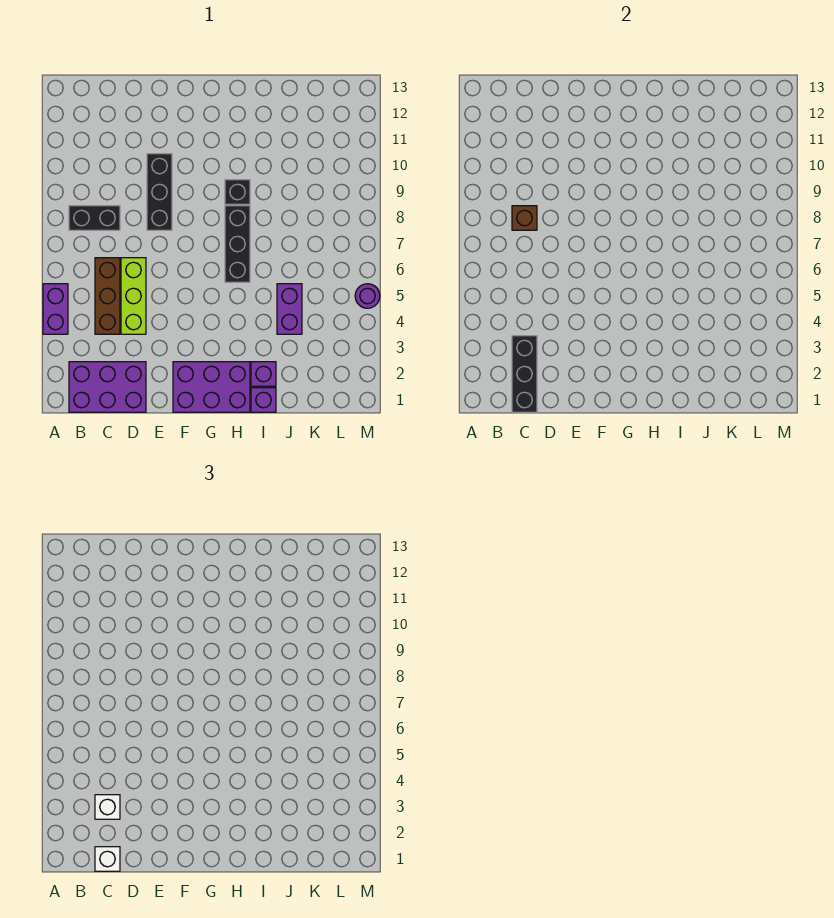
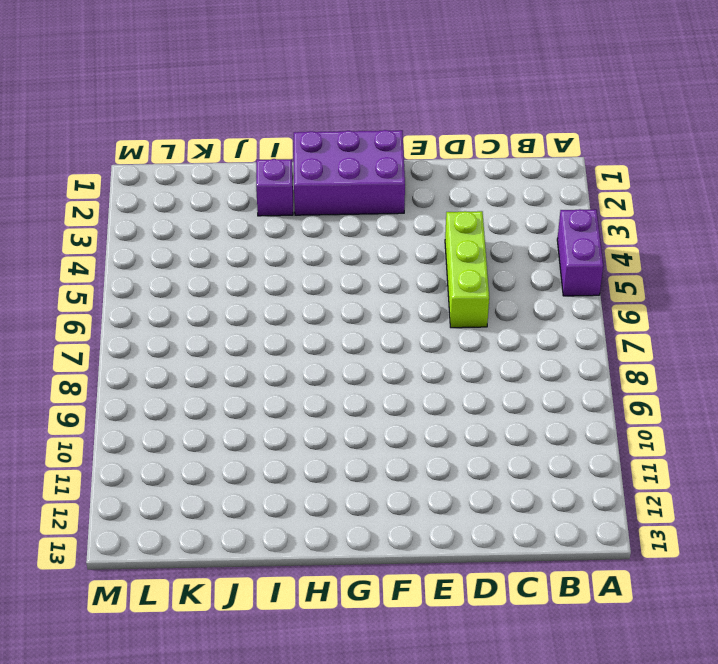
none -> purple 2x3 brick [69,362,146,412]
none -> black 1x2 brick [69,206,120,230]
none -> brown 1x3 brick [95,258,120,334]

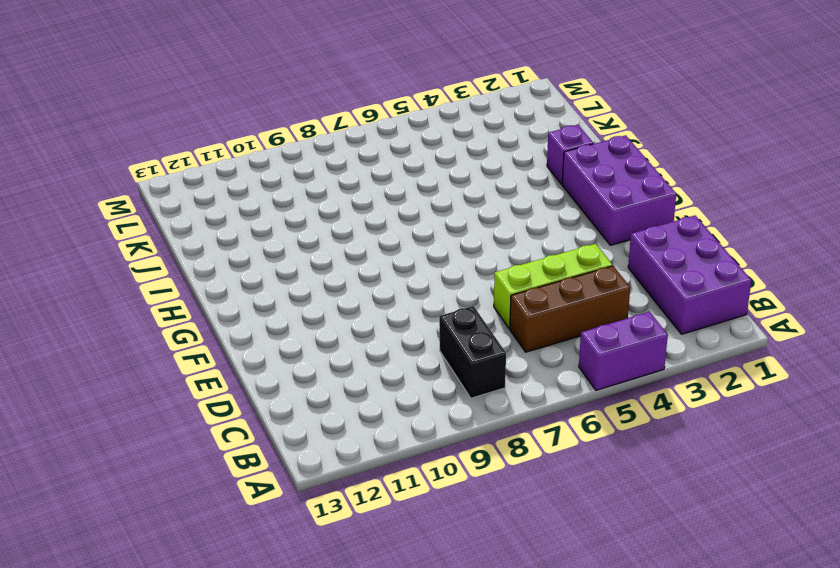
none -> black 1x3 brick [147,154,172,230]
none -> black 1x3 brick [225,206,250,282]
none -> black 1x1 brick [225,180,250,204]

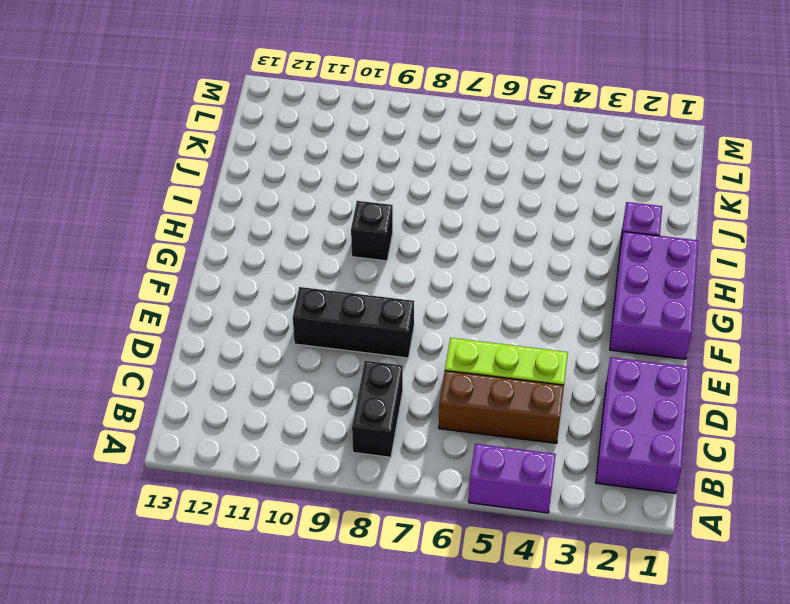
none -> black 1x3 brick [225,206,250,282]
none -> purple 1x1 brick [251,388,276,412]
none -> purple 1x2 brick [277,284,302,334]

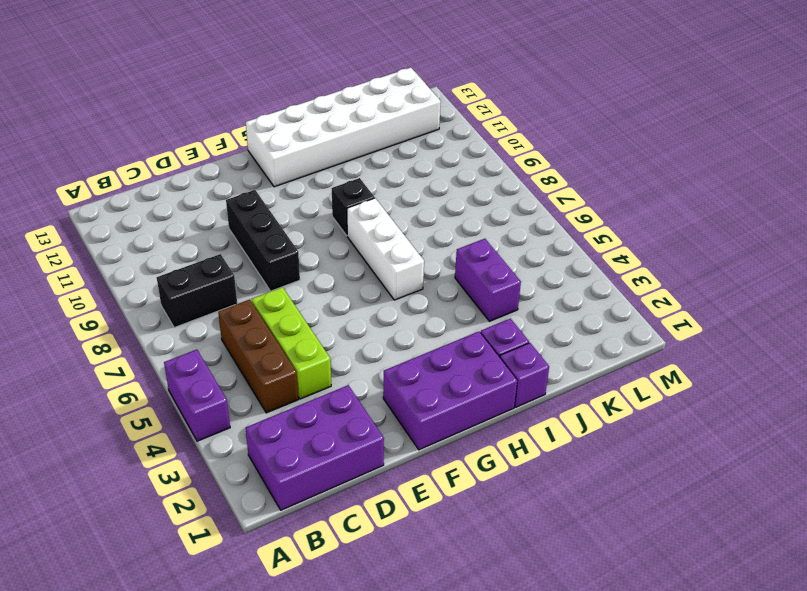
white 2x6 brick [246,68,441,187] -> none
white 1x3 brick [347,198,424,300] -> black 1x3 brick [225,206,250,282]
none -> purple 1x1 round brick [355,284,380,308]
none -> black 1x3 brick [512,336,537,412]
none -> brown 1x1 brick [512,206,537,230]

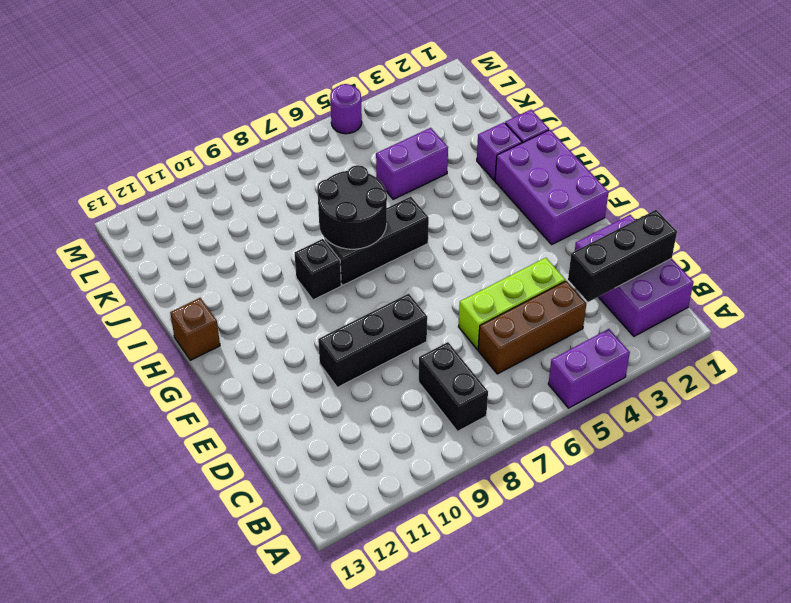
black 2x2 round brick [317,165,387,249] -> none
brown 1x1 brick [170,298,220,360] -> brown 1x1 brick moved to [512,206,537,230]
none -> white 1x1 brick [95,847,120,871]
none -> white 1x1 brick [95,795,120,819]

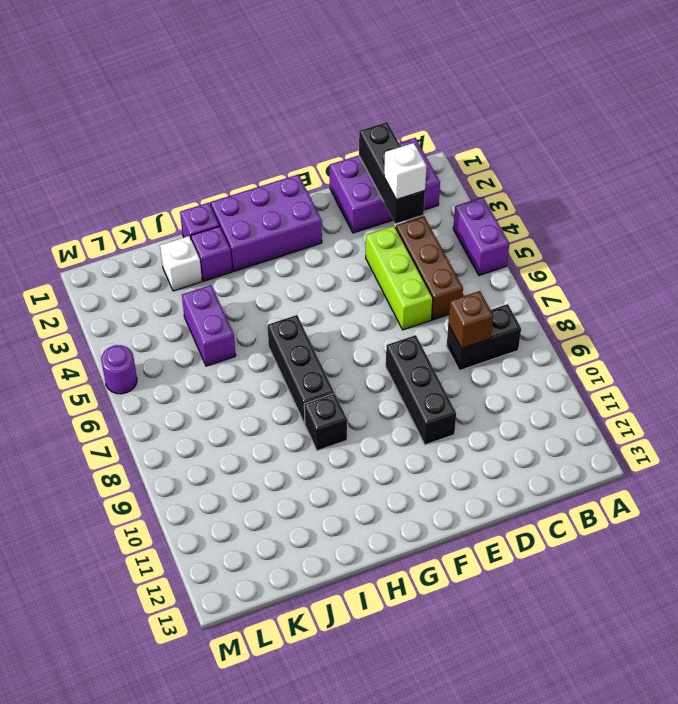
white 1x1 brick [160,236,202,291] -> white 1x1 brick moved to [95,847,120,871]

